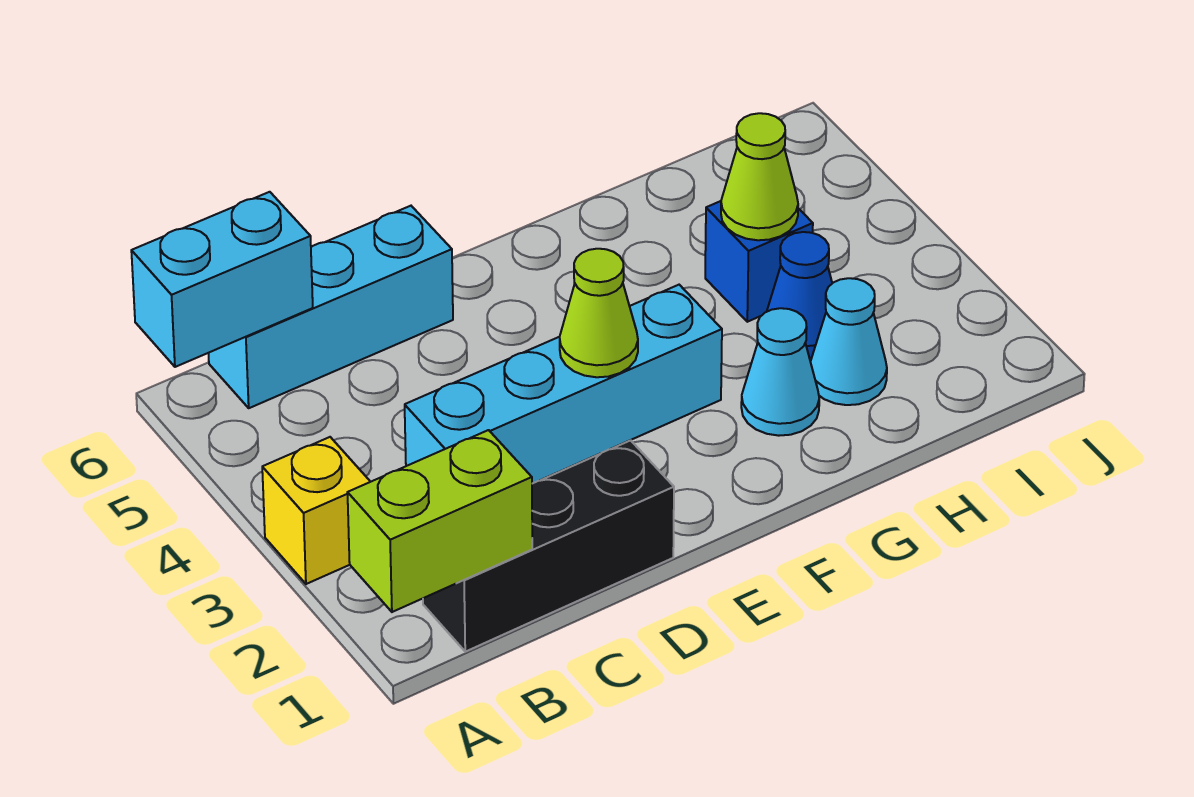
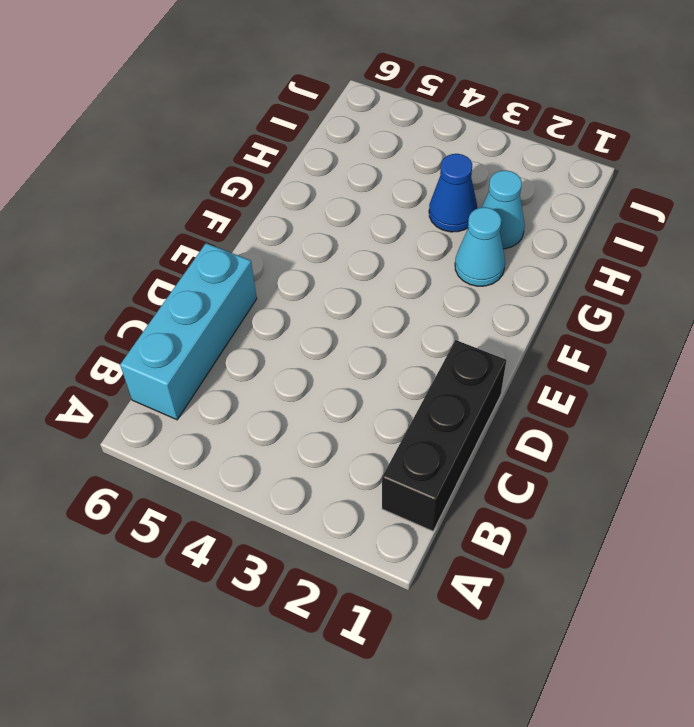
none -> yellow 1x1 brick [262,437,370,584]
none -> cyan 1x4 brick [405,285,722,484]
none -> blue 1x1 brick [705,201,813,322]

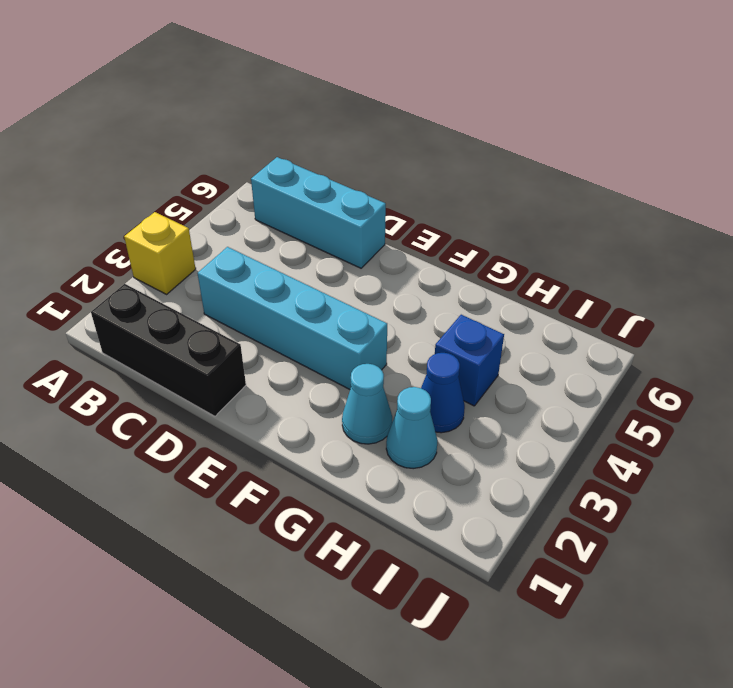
none -> lime 1x2 brick [348,430,532,612]
none -> cyan 1x2 brick [131,192,313,367]
none -> lime 1x1 cone [560,249,638,377]

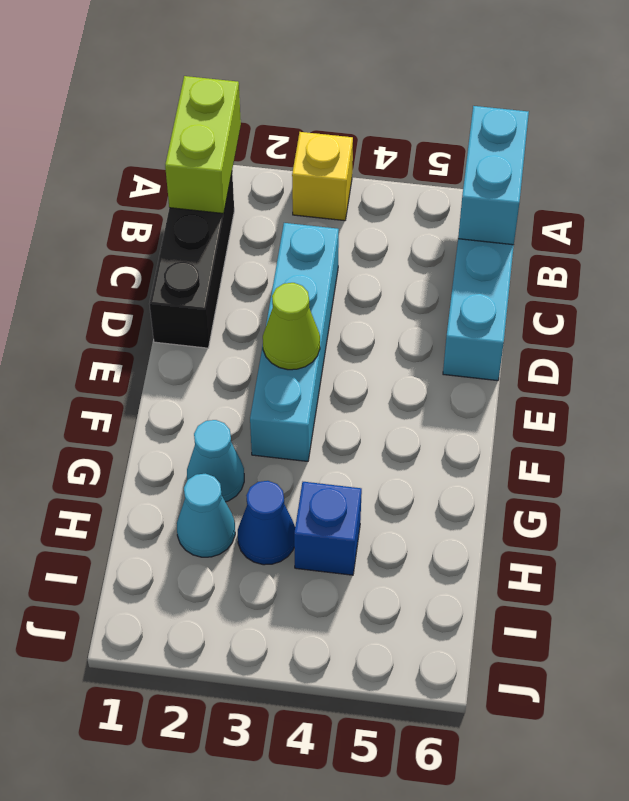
none -> lime 1x1 cone [721,113,798,240]

